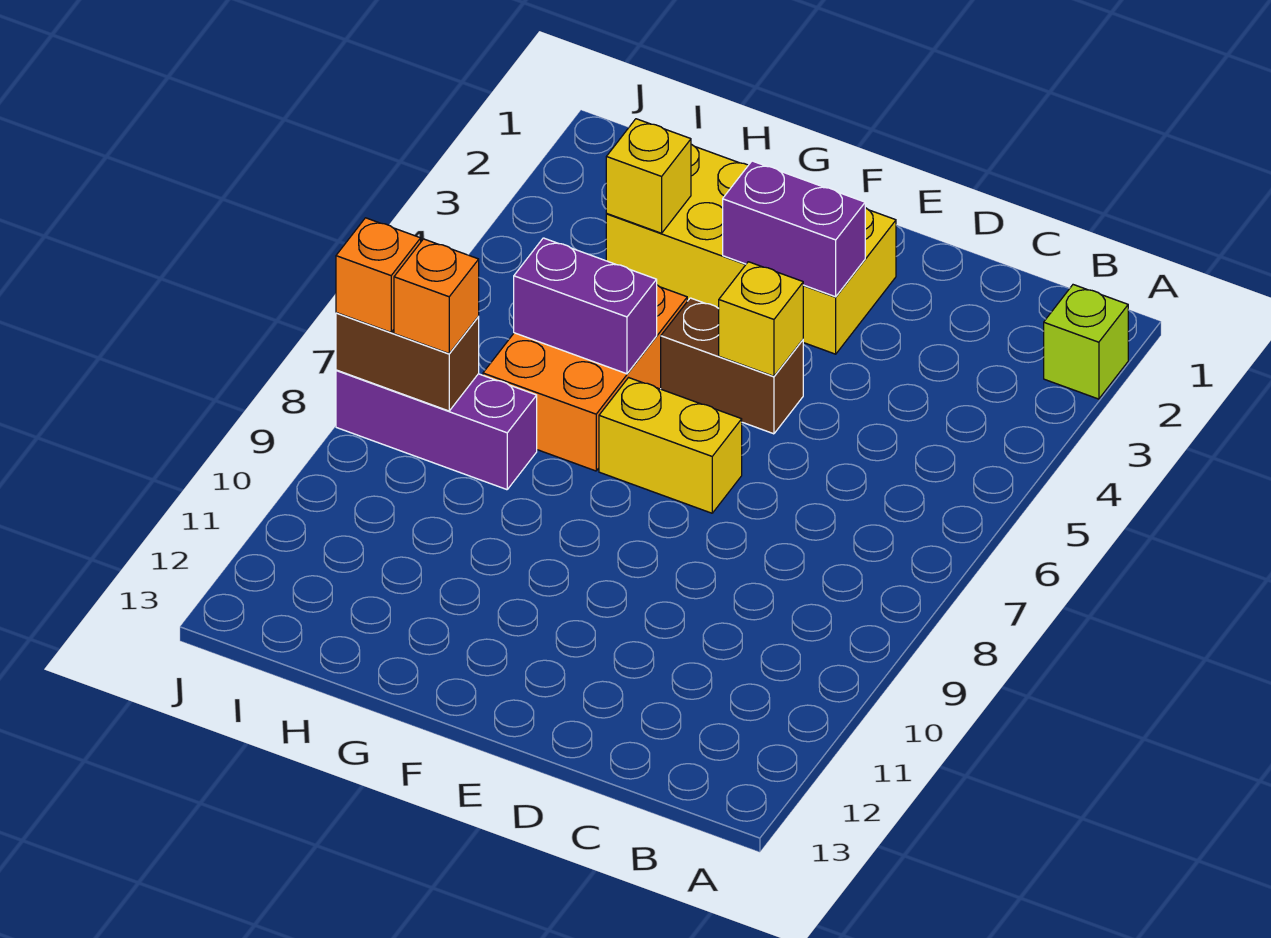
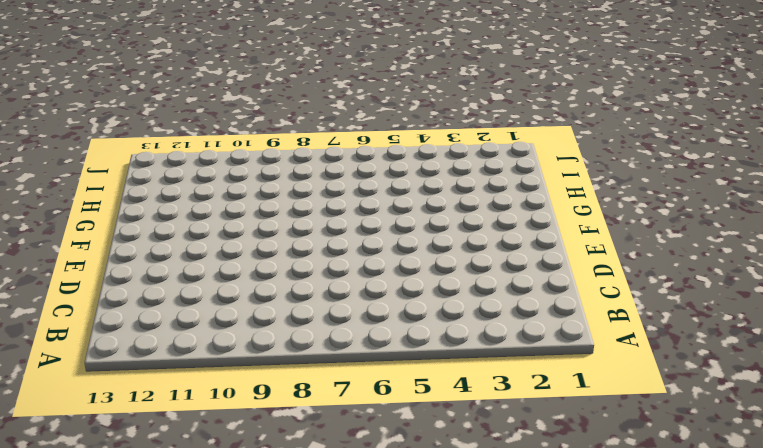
none -> lime 1x1 brick [1044,285,1128,399]
none -> yellow 2x4 brick [606,144,896,354]
none -> brown 1x2 brick [661,298,803,434]

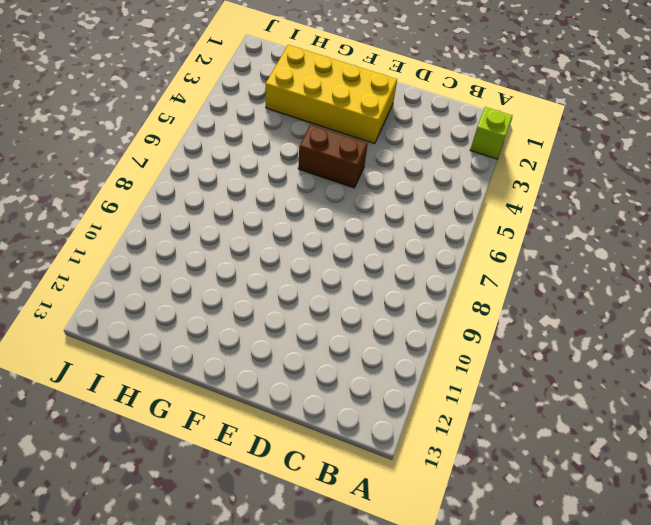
none -> yellow 1x2 brick [599,378,742,513]
none -> orange 2x3 brick [483,285,687,471]
none -> purple 1x3 brick [336,370,537,490]

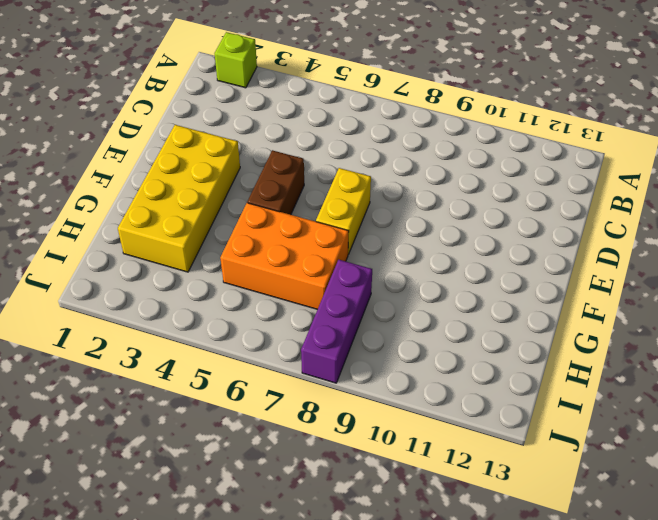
none -> purple 1x2 brick [723,161,865,297]
none -> yellow 1x1 brick [718,262,803,376]
none -> purple 1x2 brick [514,238,657,374]

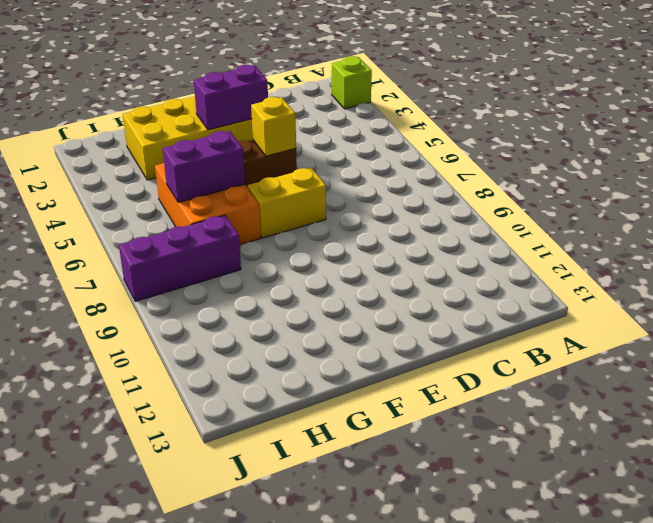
none -> yellow 1x1 brick [606,119,691,233]
none -> brown 1x2 brick [336,313,479,411]
none -> orange 1x1 brick [394,239,479,353]

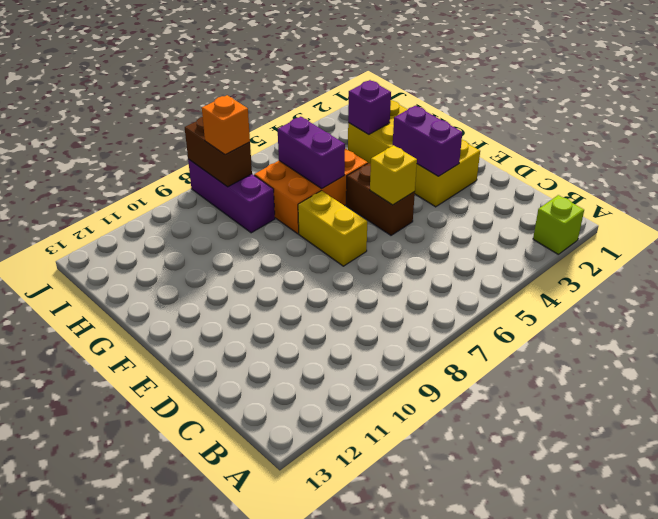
purple 1x1 brick [348,80,391,135] -> yellow 1x1 brick [606,119,691,233]
none -> orange 1x1 brick [336,218,421,332]

